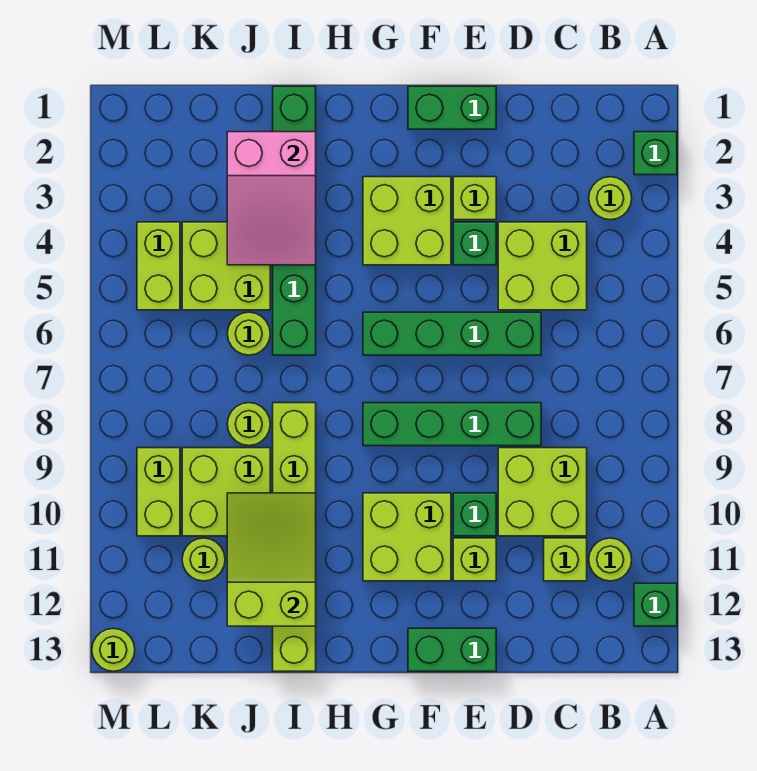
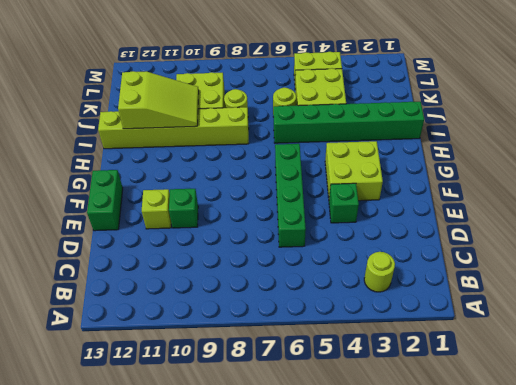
none -> green 1x1 brick [634,132,677,175]
none -> green 1x1 brick [634,583,677,626]
none -> lime 1x1 round brick [589,538,632,581]

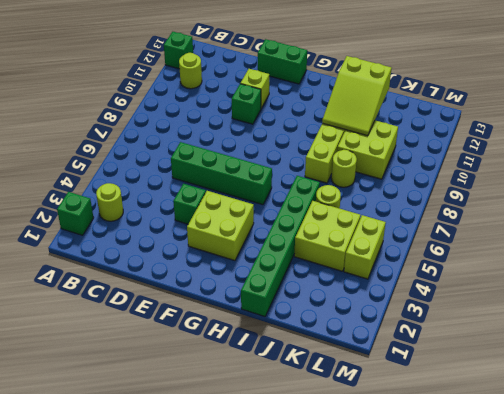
none -> lime 2x2 brick [498,222,587,310]
none -> lime 2x2 brick [498,448,587,536]
none -> lime 1x1 brick [544,538,587,581]

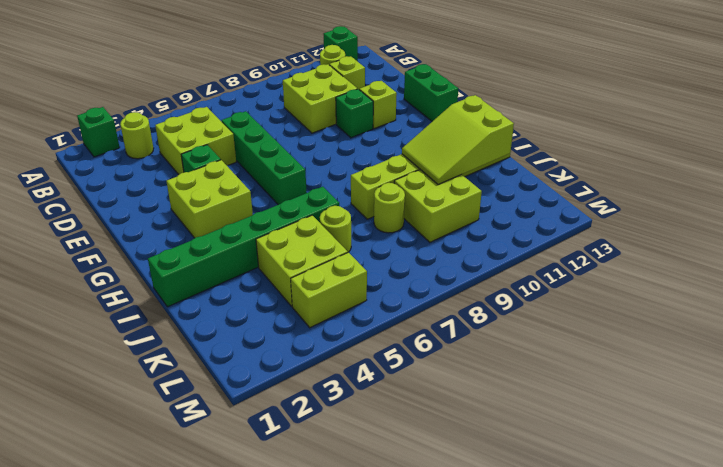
none -> green 1x4 brick [363,403,541,446]
none -> green 1x2 brick [408,86,496,129]
none -> lime 1x1 brick [453,177,496,220]

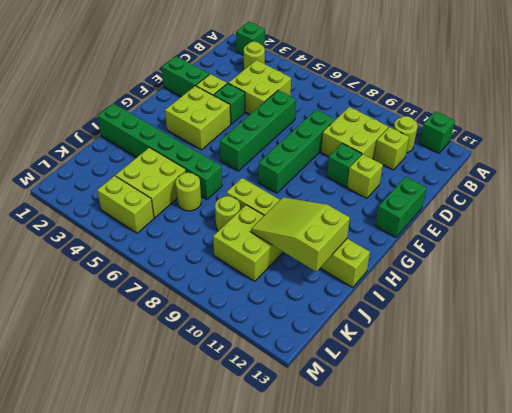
green 1x2 brick [162,56,209,97] -> green 1x2 brick turned to [408,86,496,129]
none -> lime 2x2 brick [363,493,451,581]
none -> lime 1x1 round brick [182,538,225,581]
none -> lime 1x2 brick [137,448,180,536]

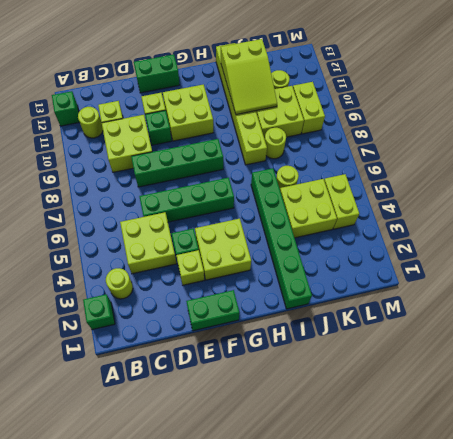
none -> lime 1x1 round brick [92,628,135,671]
none -> pink 2x3 slope [227,132,316,265]

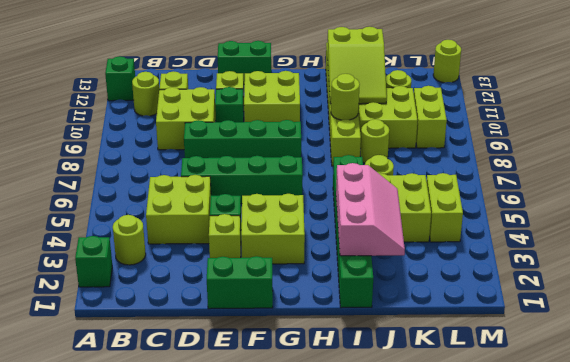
pink 2x3 slope [336,163,405,256] -> pink 2x3 slope turned to [227,132,316,265]
lime 1x1 round brick [331,74,360,120] -> none

